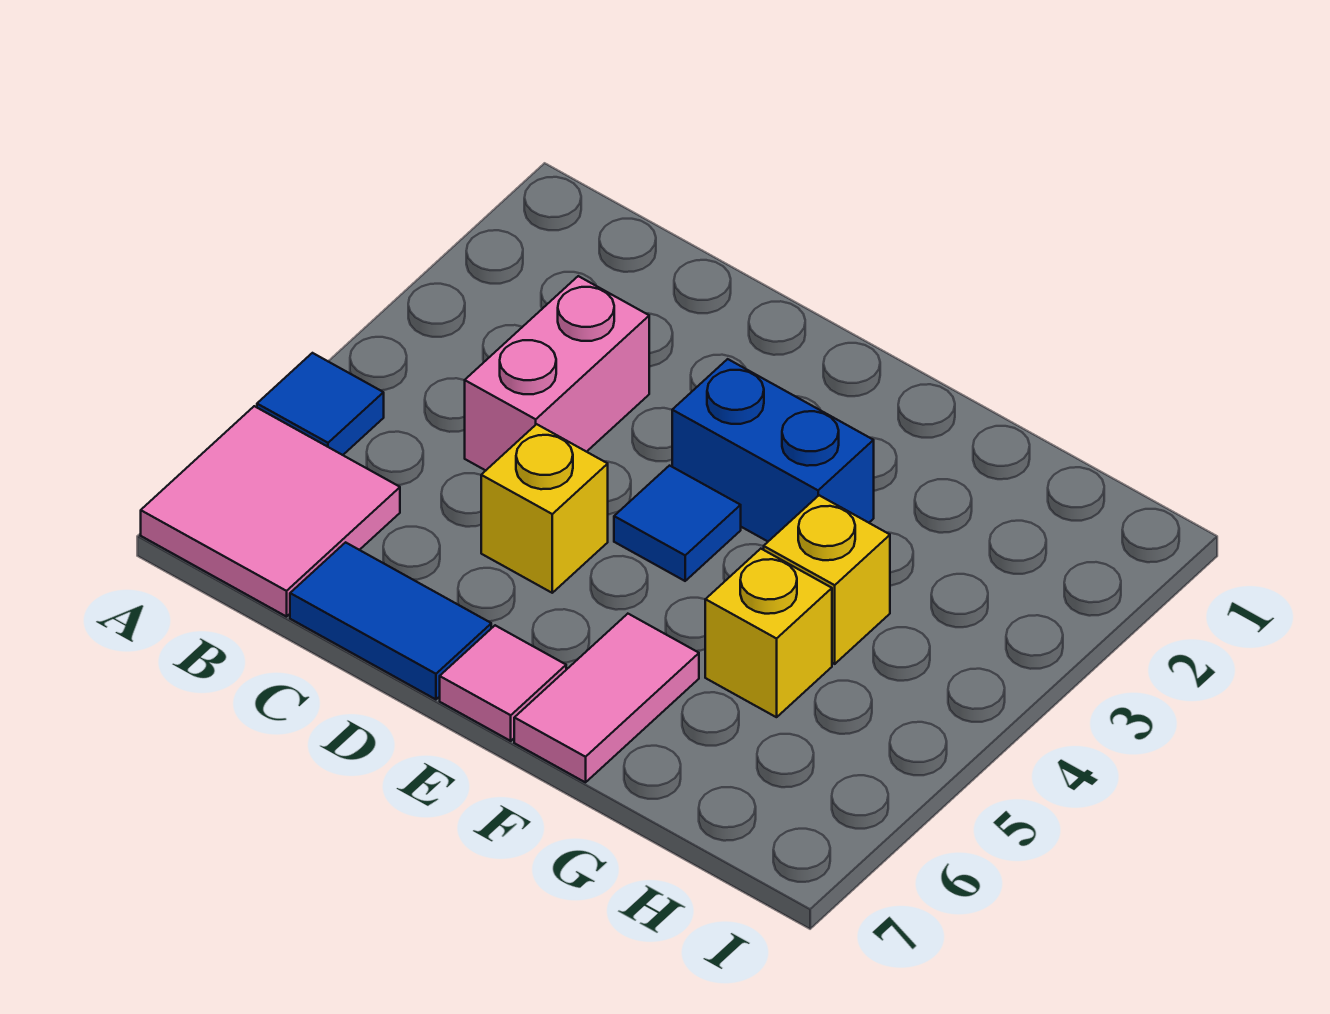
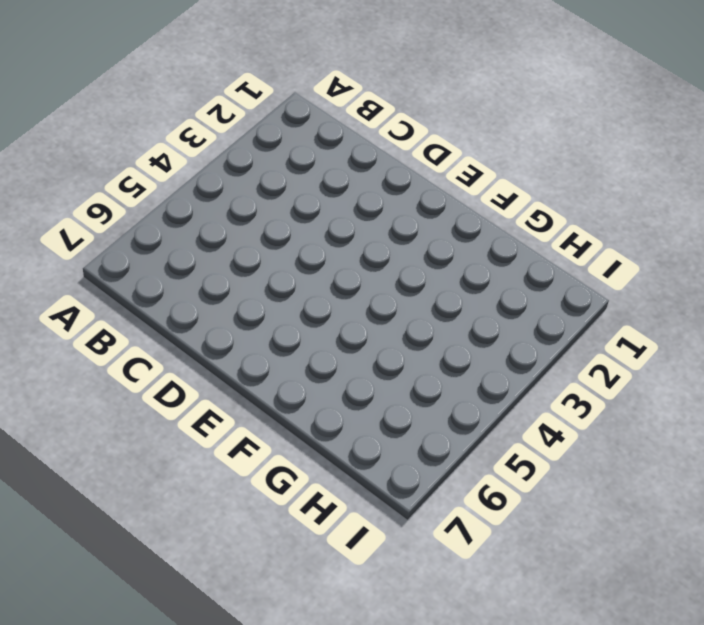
none -> blue 1x1 tile [257,353,384,455]
none -> pink 2x2 tile [141,406,400,617]

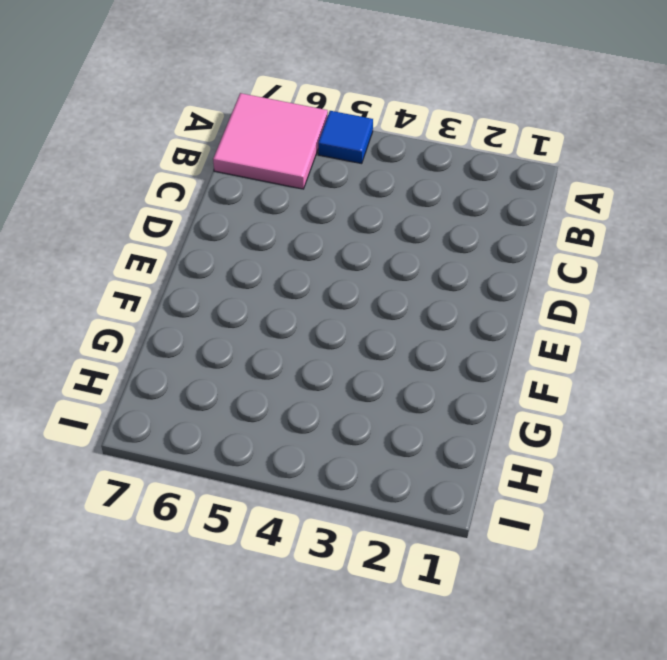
none -> pink 1x2 brick [465,276,649,470]
none -> blue 1x2 tile [290,542,491,699]

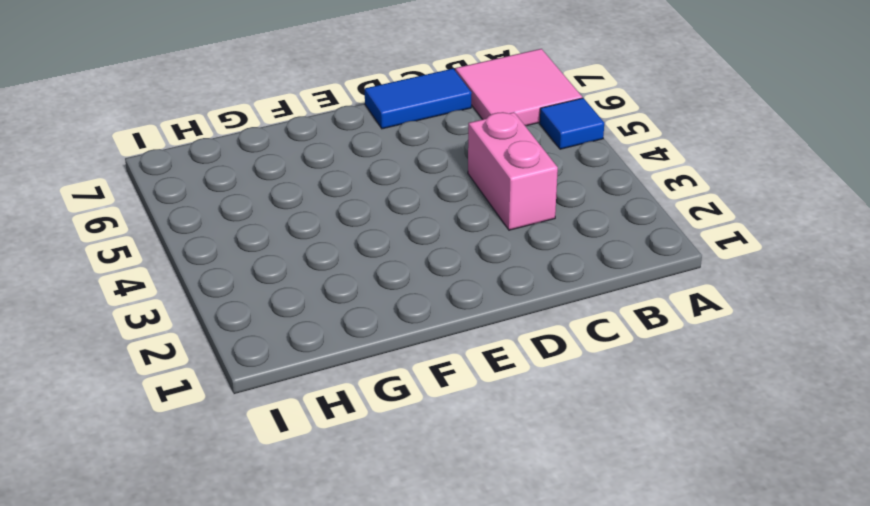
none -> yellow 1x1 brick [481,424,608,593]
none -> blue 1x2 brick [672,359,874,541]

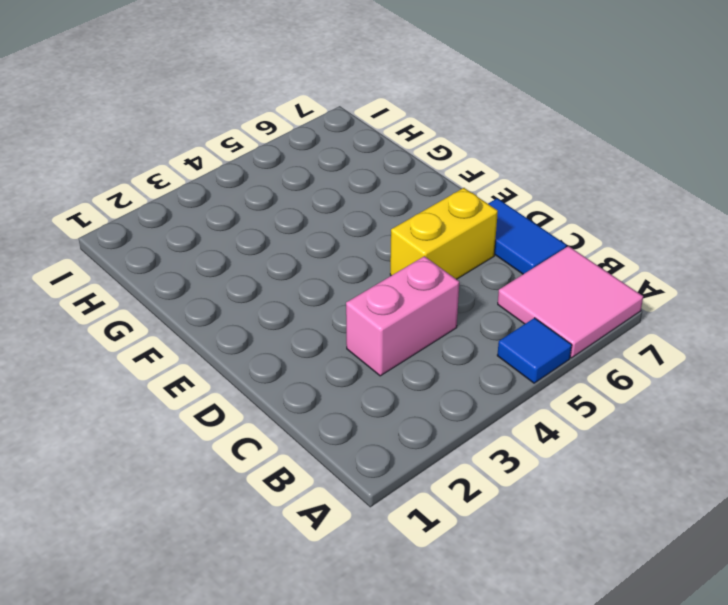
yellow 1x2 brick [390,188,498,279] -> yellow 1x1 brick [481,424,608,593]
none -> blue 1x2 brick [672,359,874,541]
none -> blue 1x1 tile [614,466,741,581]

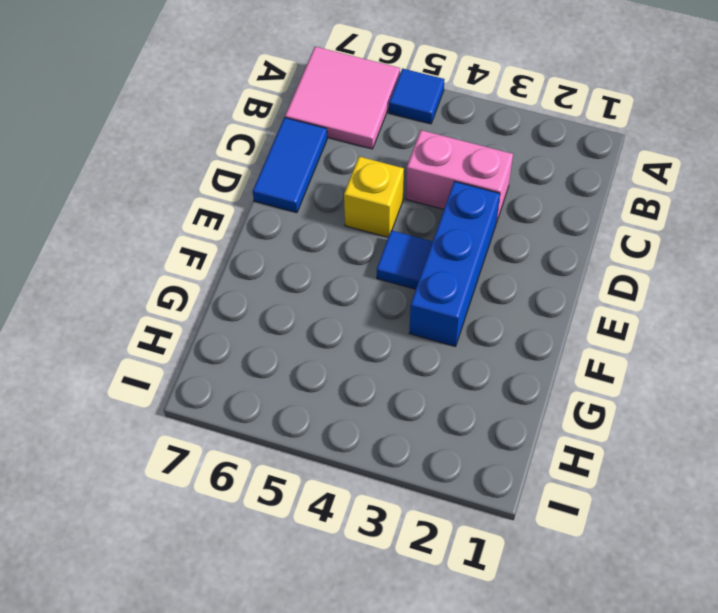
blue 1x3 brick [409,181,500,347] -> blue 1x2 brick [672,359,874,541]
none -> pink 1x1 tile [440,625,566,741]
none -> pink 1x2 tile [514,614,699,782]

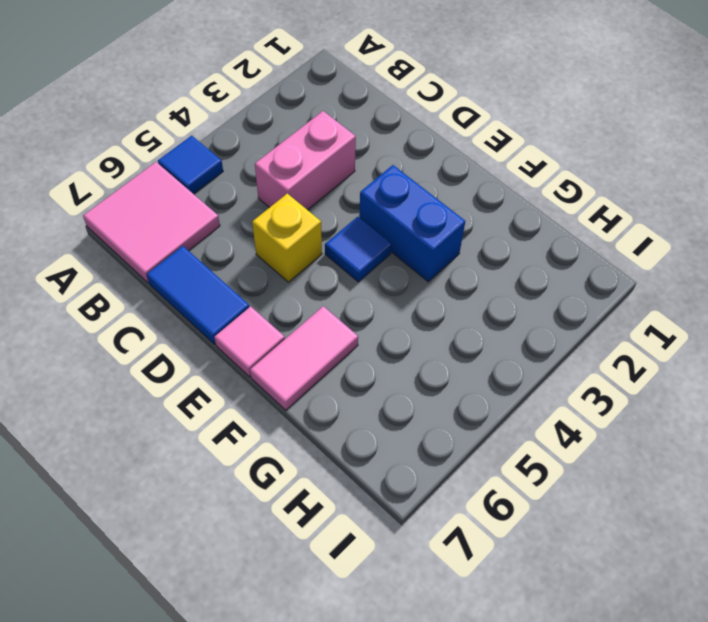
none -> yellow 1x1 brick [764,495,890,664]
none -> yellow 1x1 brick [705,549,832,717]

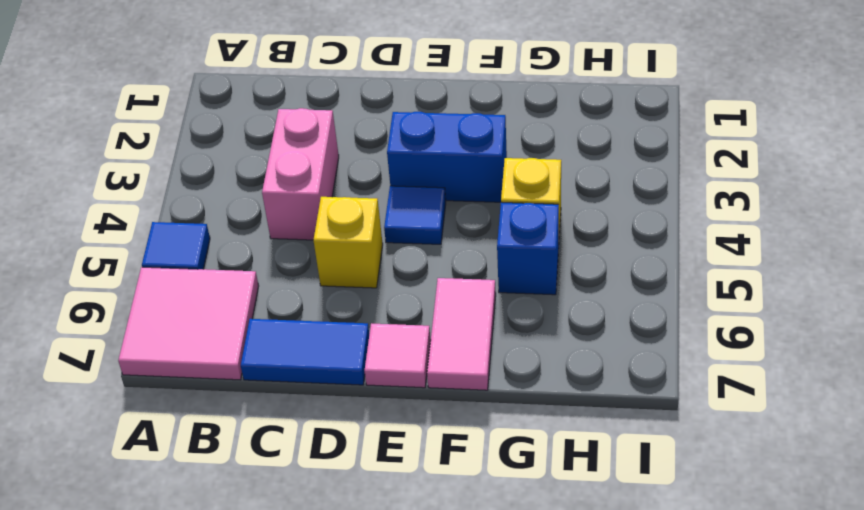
blue 1x1 brick [497,202,559,295] -> yellow 1x1 brick [705,549,832,717]

